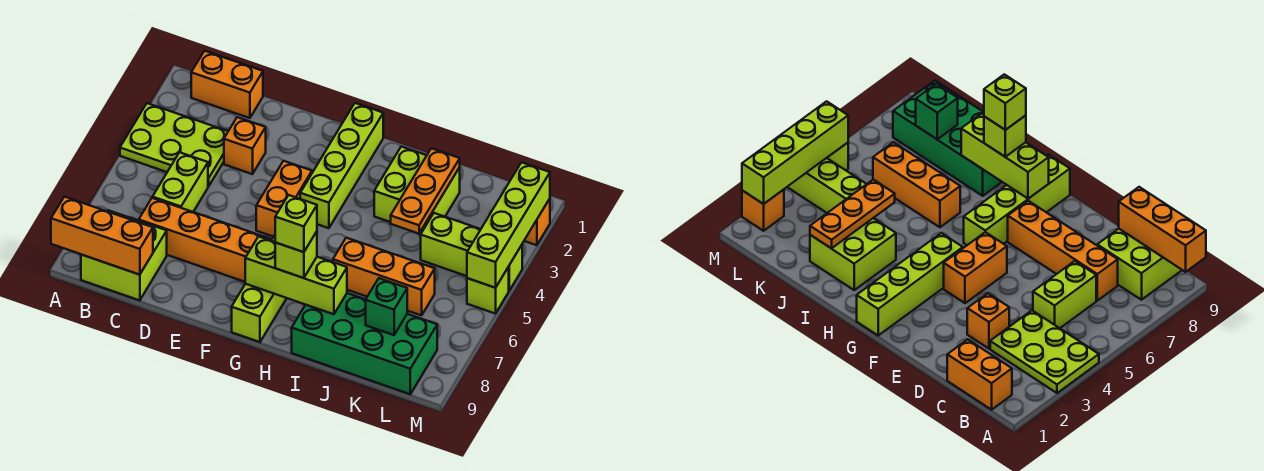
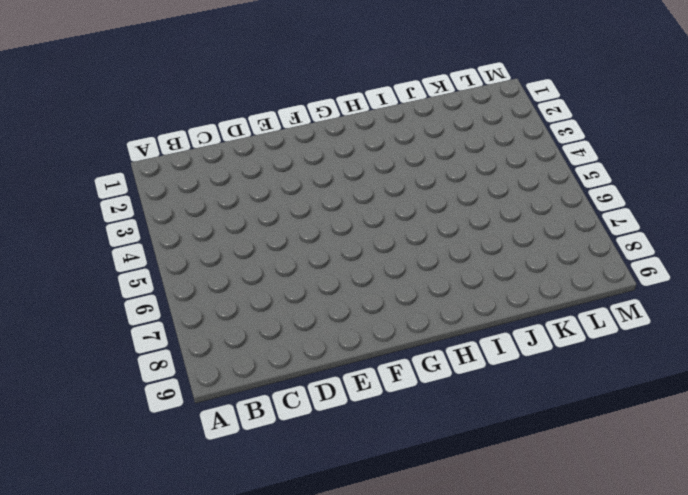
none -> lime 2x3 plate [120,103,228,187]
none -> orange 1x2 brick [191,51,263,118]
none -> lime 2x2 brick [81,210,167,300]

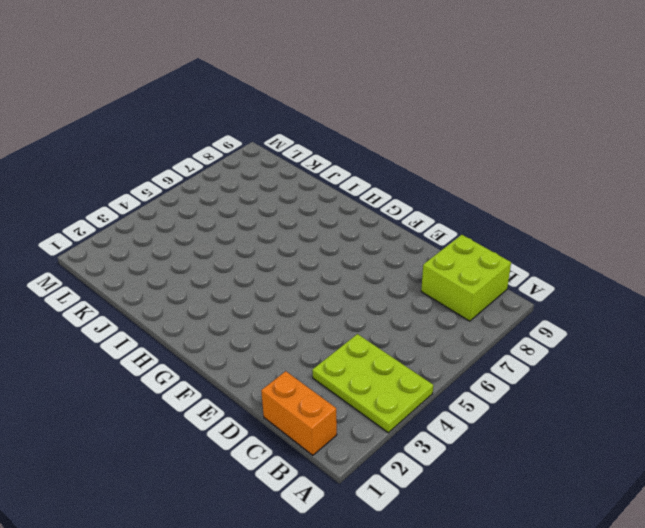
none -> lime 1x2 brick [153,152,208,212]
none -> orange 1x4 brick [139,198,271,282]
none -> orange 1x1 brick [224,117,266,174]

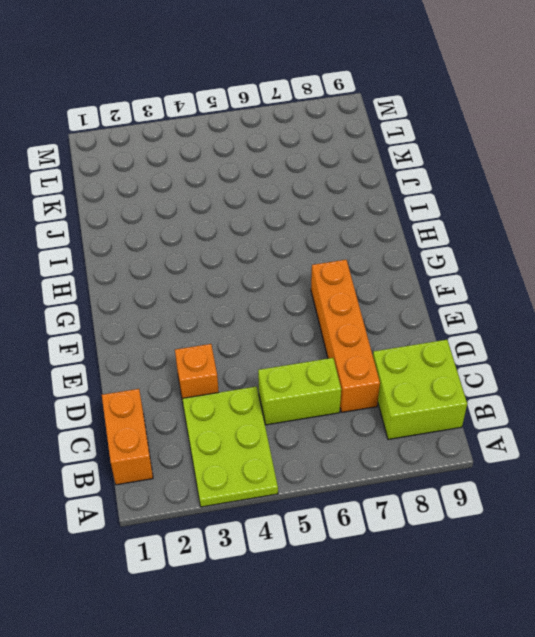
none -> orange 1x2 brick [256,161,312,237]
none -> lime 1x4 brick [300,103,383,228]
none -> lime 1x4 brick [232,236,287,342]

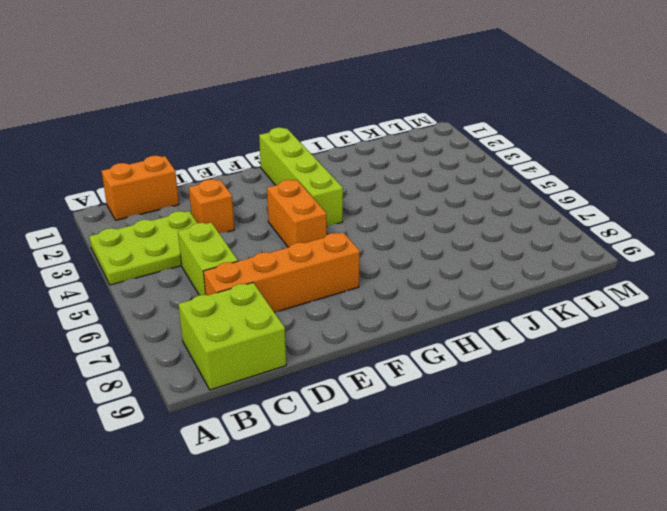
none -> lime 1x4 brick [232,236,287,342]
none -> lime 2x2 brick [374,147,460,233]
none -> orange 1x3 brick [333,238,435,315]

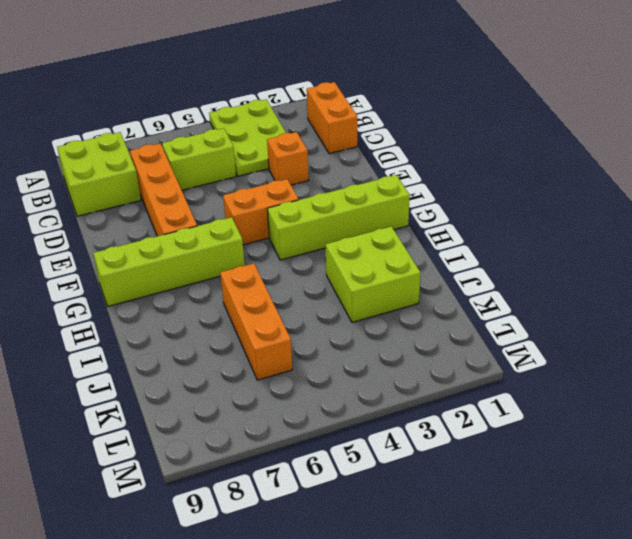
none -> green 2x4 brick [292,293,437,394]
none -> lime 1x3 brick [421,213,522,291]
none -> orange 1x1 brick [524,199,550,245]

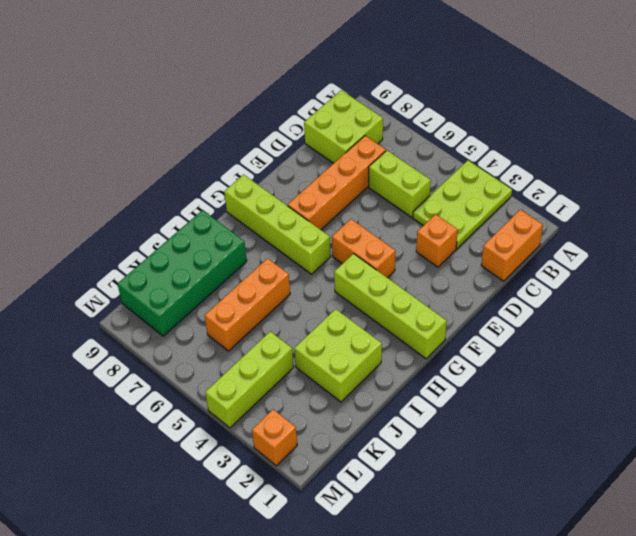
none -> lime 1x1 brick [467,267,509,314]
none -> orange 1x3 brick [51,197,153,275]
none -> lime 1x3 brick [245,236,347,314]

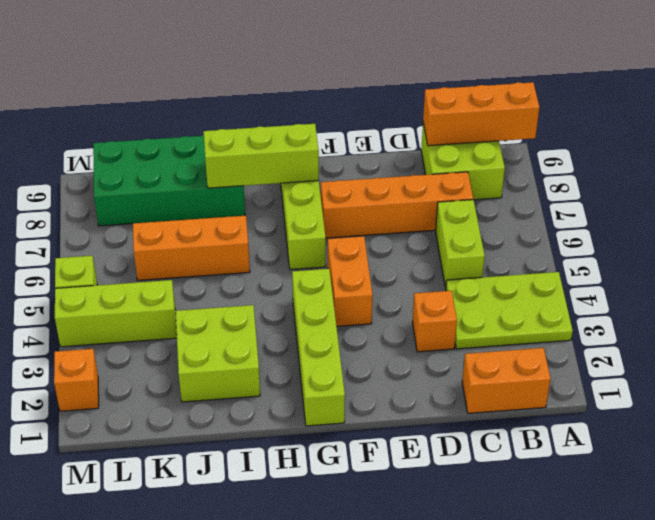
none -> orange 1x3 plate [391,148,460,234]
none -> green 1x1 brick [366,278,407,335]
none -> lime 1x4 brick [467,162,550,288]

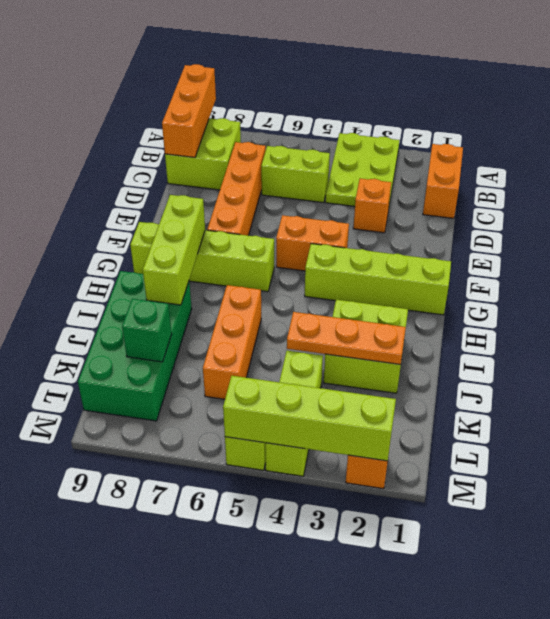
none -> lime 1x1 brick [275,232,317,278]
none -> lime 1x1 brick [275,195,317,252]

